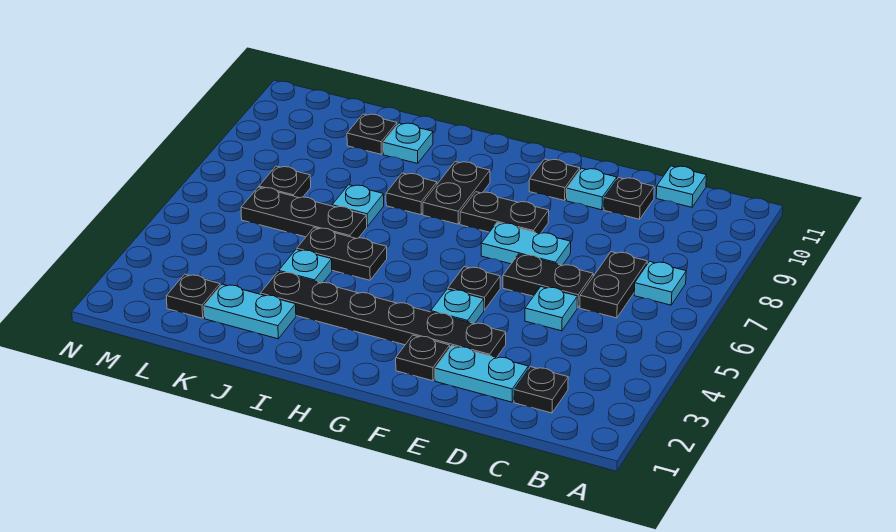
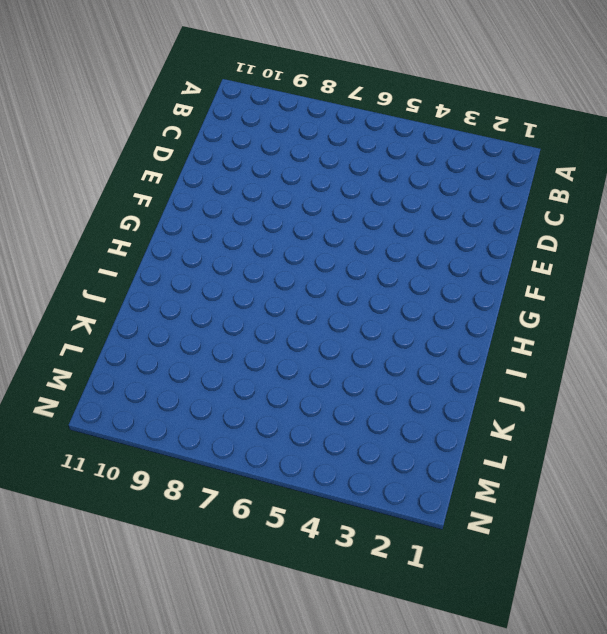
none -> cyan 1x1 plate [634,261,686,305]
none -> black 1x1 plate [514,367,568,413]
none -> black 1x2 plate [580,252,647,318]

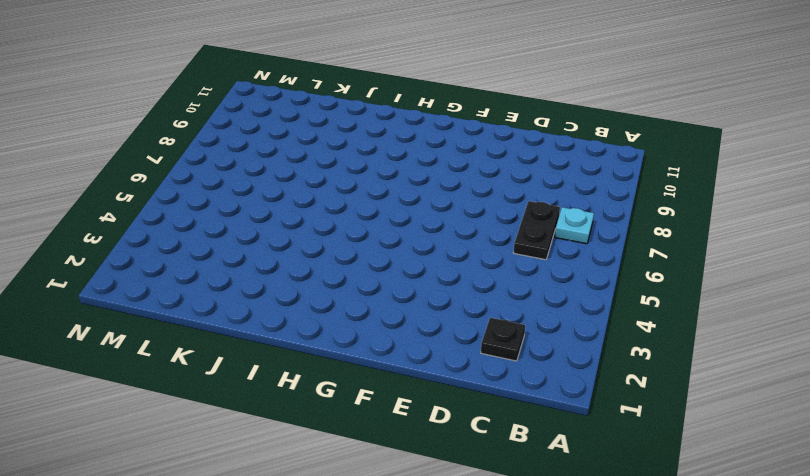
none -> cyan 1x1 plate [656,166,706,207]
none -> cyan 1x2 plate [435,346,528,402]
none -> cyan 1x1 plate [525,287,578,331]

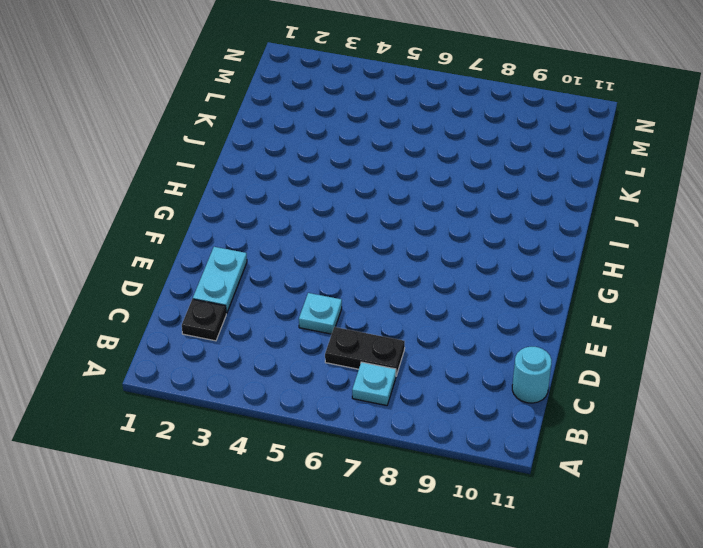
cyan 1x1 round brick [512,347,552,403] -> cyan 1x1 plate [656,166,706,207]
none -> black 1x2 plate [503,254,593,308]
none -> black 1x1 plate [604,178,654,219]
none -> black 1x6 plate [260,271,506,358]

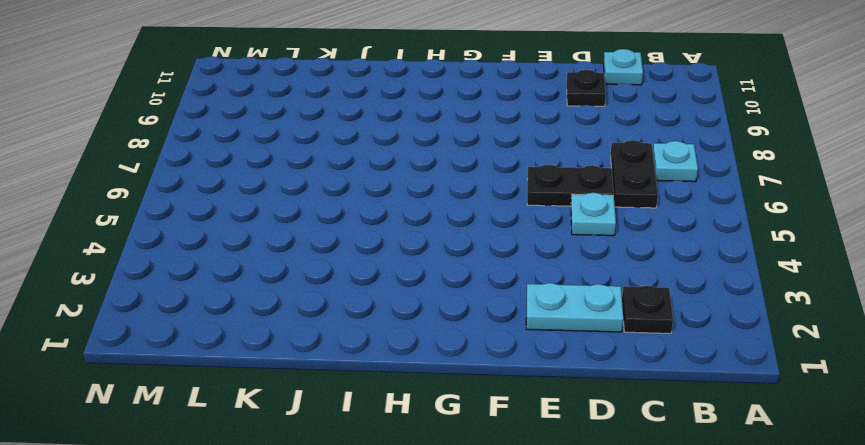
none -> black 1x6 plate [260,271,506,358]
none -> cyan 1x2 plate [481,223,571,265]
none -> cyan 1x1 plate [566,168,617,210]

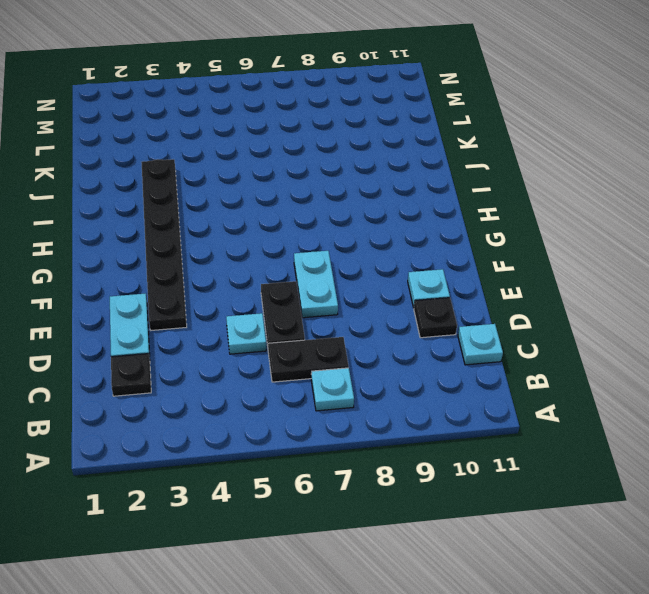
none -> black 1x1 plate [396,335,450,381]
none -> cyan 1x1 plate [431,289,484,324]
none -> black 1x1 plate [448,267,500,310]

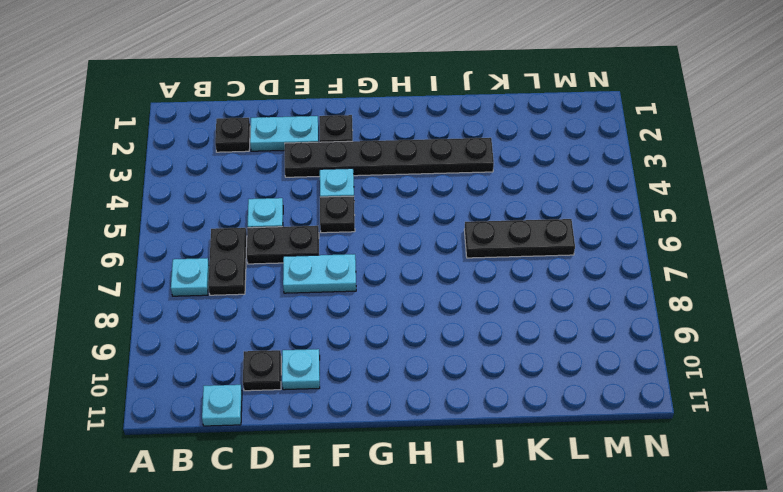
none -> black 1x2 plate [460,192,549,234]
none -> black 1x1 plate [529,159,580,200]
none -> black 1x2 plate [423,162,490,224]

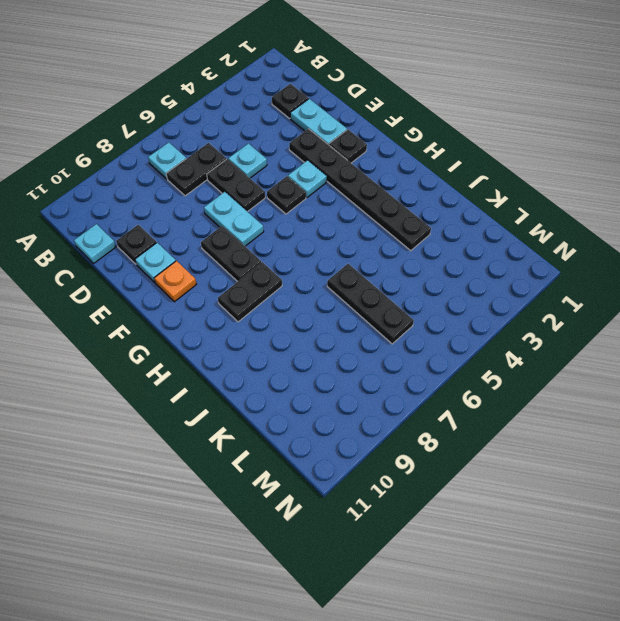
orange 1x1 plate [154,261,197,302] -> black 1x1 plate [529,159,580,200]
none -> black 1x2 plate [297,228,387,280]
none -> black 1x1 plate [386,173,437,215]
none -> cyan 1x2 plate [204,284,296,339]

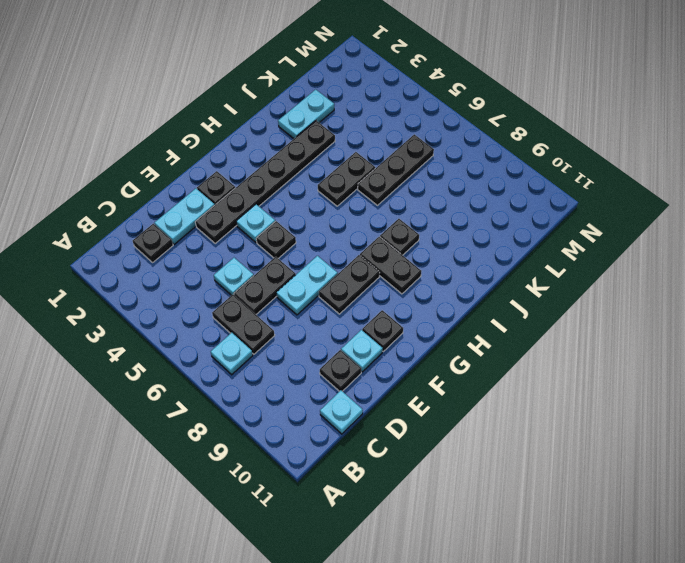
none -> cyan 1x1 plate [279,249,332,283]
none -> cyan 1x1 plate [332,185,384,226]
none -> cyan 1x1 plate [383,123,433,163]

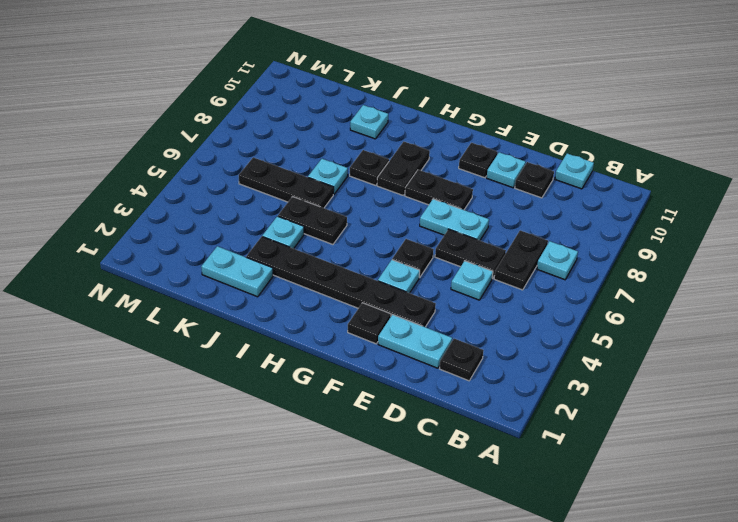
none -> black 1x1 plate [347,114,397,154]
none -> black 1x1 plate [166,274,220,318]
none -> black 1x1 plate [259,166,311,198]

